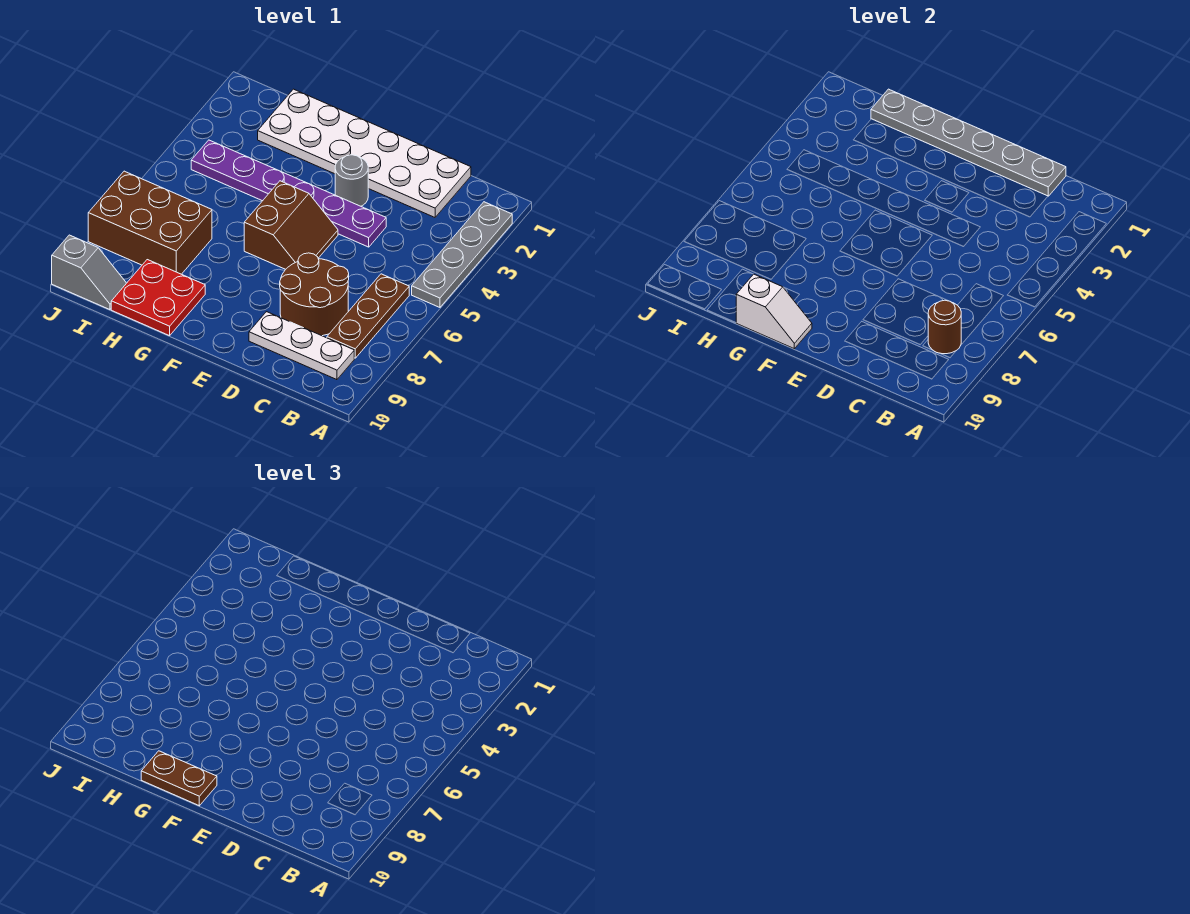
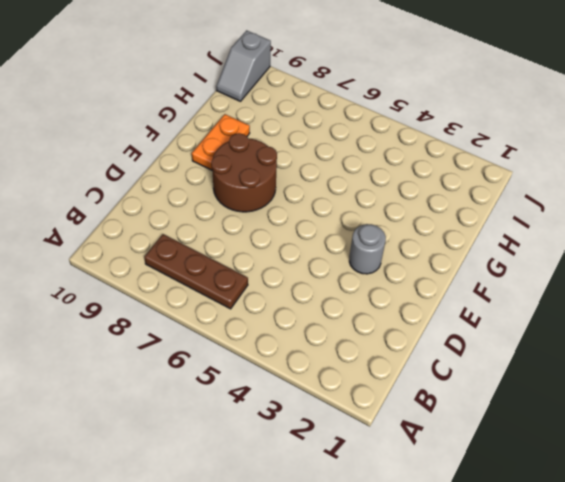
brown 2x2 round brick [211,133,277,212] -> brown 2x2 round brick moved to [280,253,349,336]
orange 1x2 plate [192,114,250,170] -> red 2x2 plate [111,260,205,336]
none -> grey 1x4 plate [412,202,512,307]
none -> white 1x3 plate [249,312,354,380]
none -> white 2x6 plate [258,89,471,217]

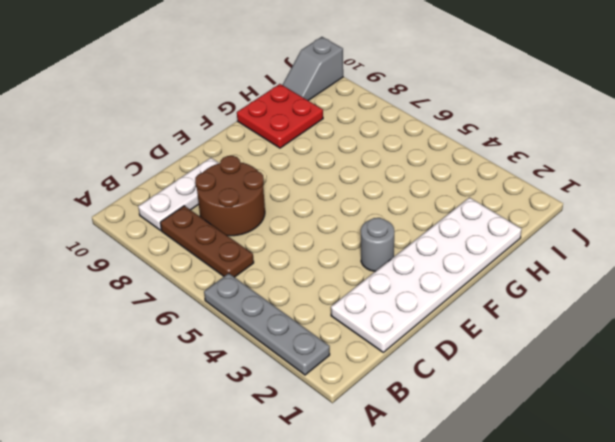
none -> purple 1x6 plate [191,140,386,247]
none -> brown 2x2 slope [244,181,338,269]
none -> brown 2x3 brick [88,171,212,274]

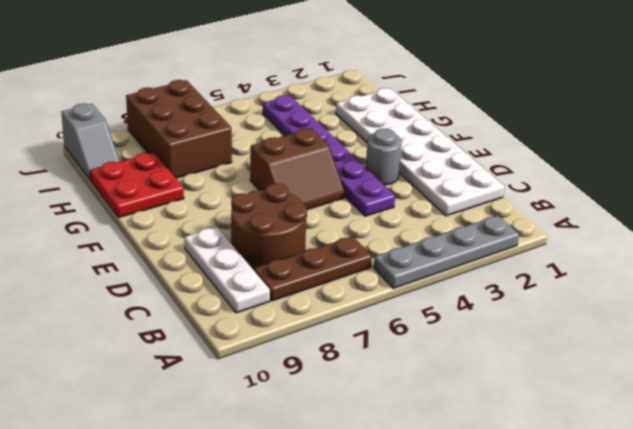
none -> brown 1x1 round brick [928,300,961,354]
none -> grey 1x6 plate [871,89,1066,196]
none -> white 1x2 slope [736,274,812,349]

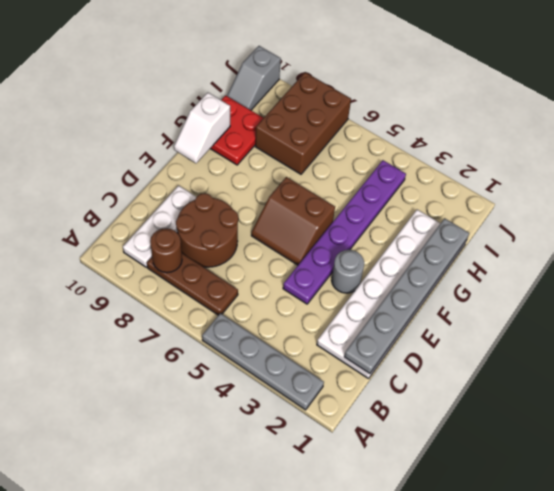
none -> brown 1x2 plate [141,751,217,806]

